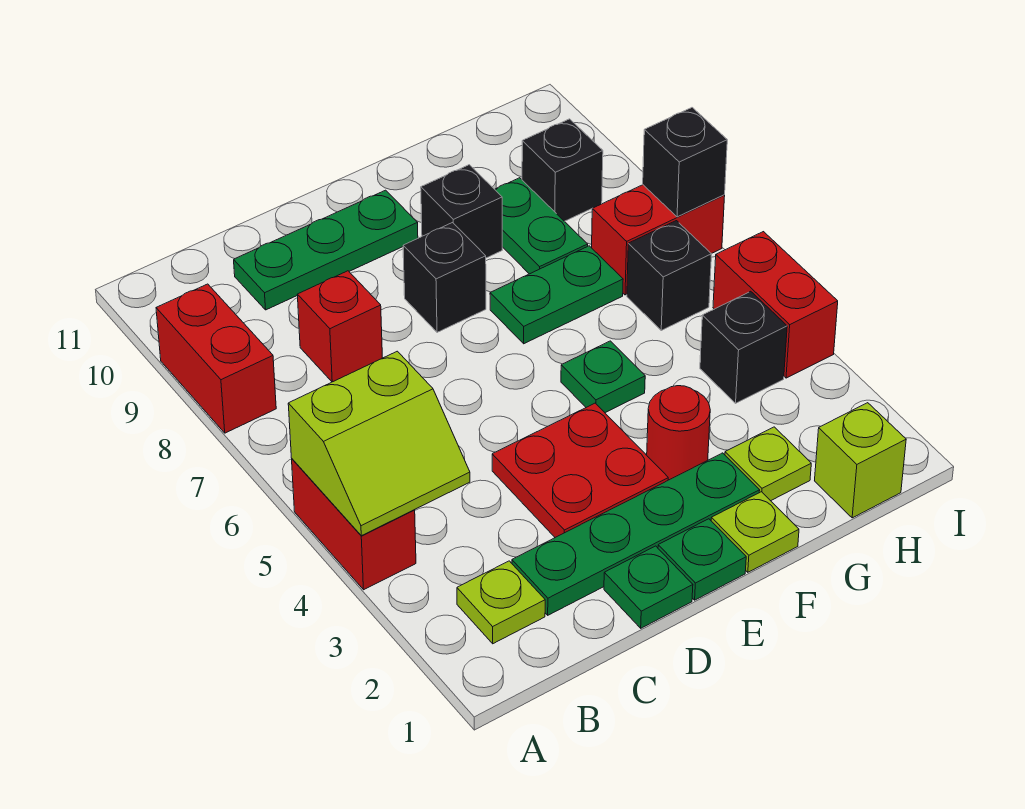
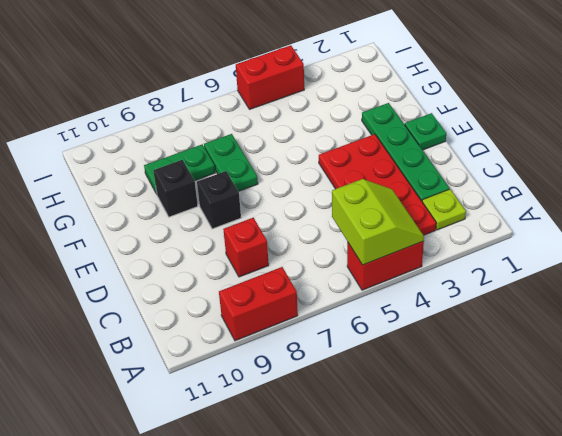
red 2x4 plate [319,134,436,235] -> red 2x2 plate [492,403,668,537]
none -> green 1x3 plate [234,190,418,310]
none -> green 1x1 plate [604,546,693,628]
none -> lime 1x1 plate [711,492,799,572]

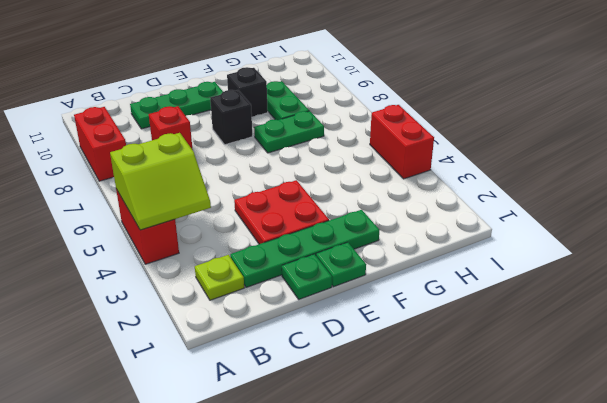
none -> lime 1x1 plate [711,492,799,572]
none -> red 1x1 round brick [647,386,710,480]
none -> green 1x1 plate [561,341,645,413]

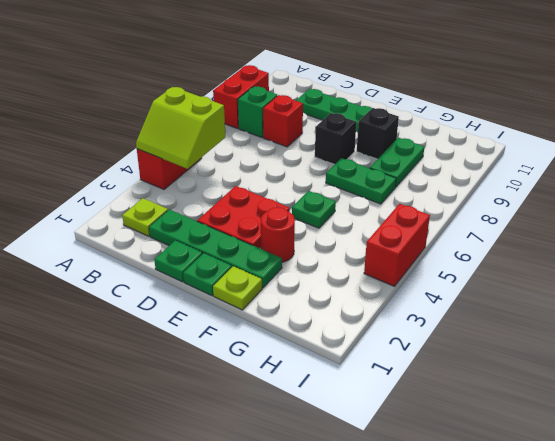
green 1x1 brick [238,86,277,137] -> none
none -> lime 1x1 plate [725,427,811,501]
none -> lime 1x1 brick [815,403,906,518]
none -> black 1x1 brick [700,291,787,403]

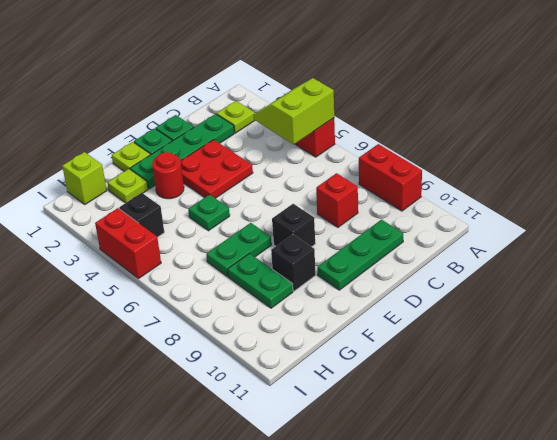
none -> black 1x1 brick [627,221,712,330]
none -> red 1x2 brick [592,185,725,295]
none -> black 1x1 brick [522,119,603,221]

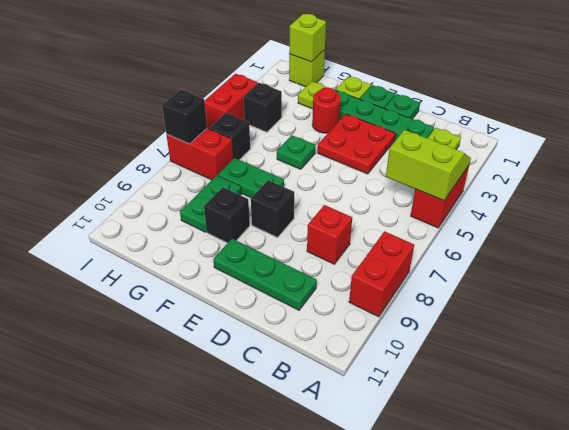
lime 1x1 brick [289,14,326,62] -> none
none -> black 1x1 brick [522,119,603,221]

